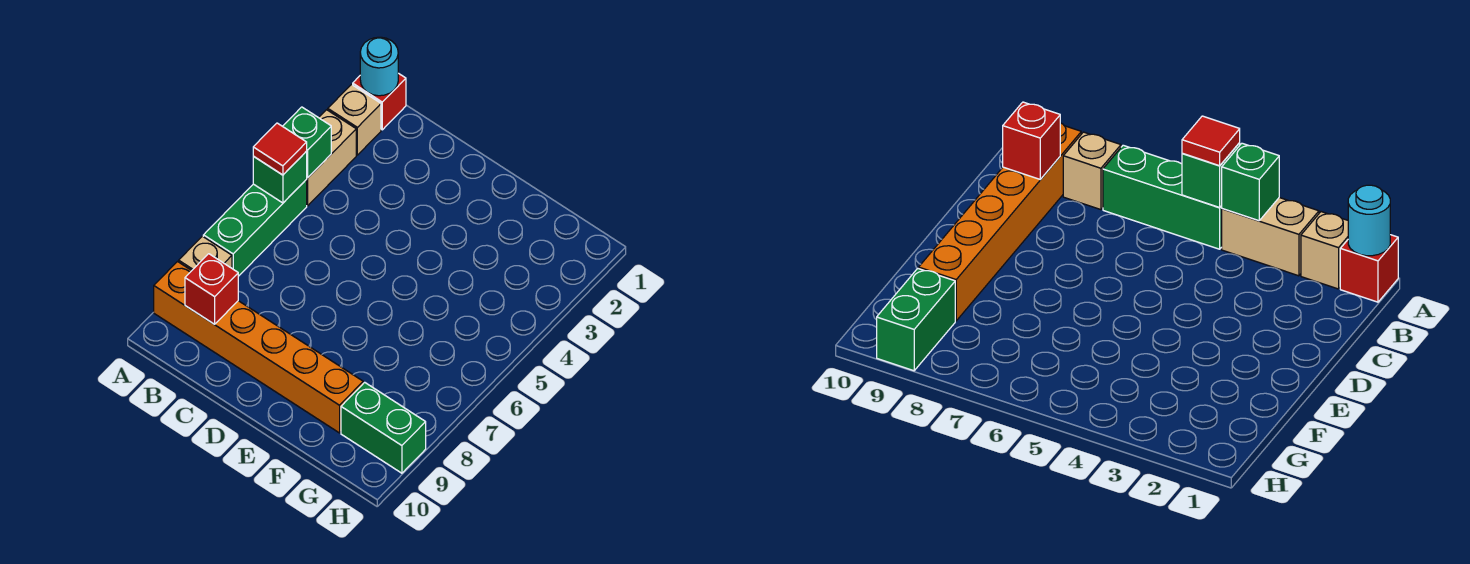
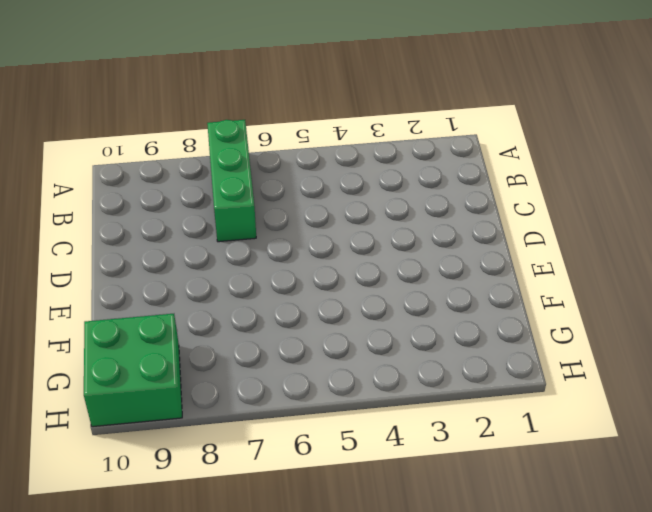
green 1x3 brick [207,120,256,242] -> green 1x3 brick turned to [203,179,307,276]
green 2x2 brick [84,314,182,427] -> green 1x2 brick [341,382,426,473]
none -> red 1x1 brick [353,73,406,130]
none -> tan 1x1 brick [328,85,381,155]
none -> tan 1x2 brick [307,110,356,206]

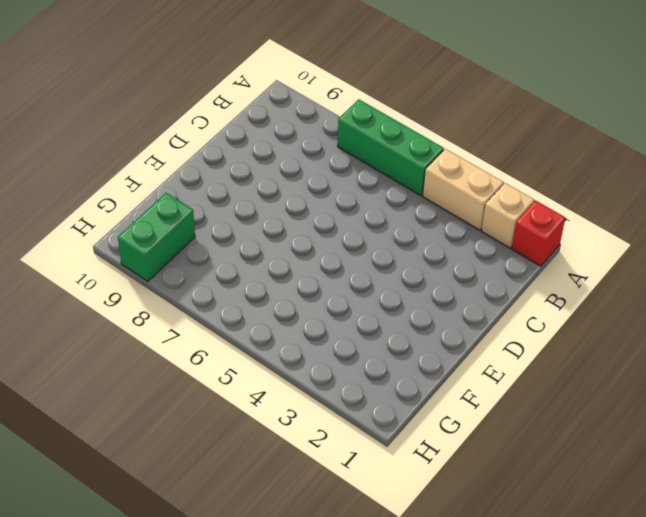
none -> tan 1x1 brick [179,236,232,270]
none -> orange 1x6 brick [154,262,363,433]
none -> cyan 1x1 round brick [360,37,398,96]

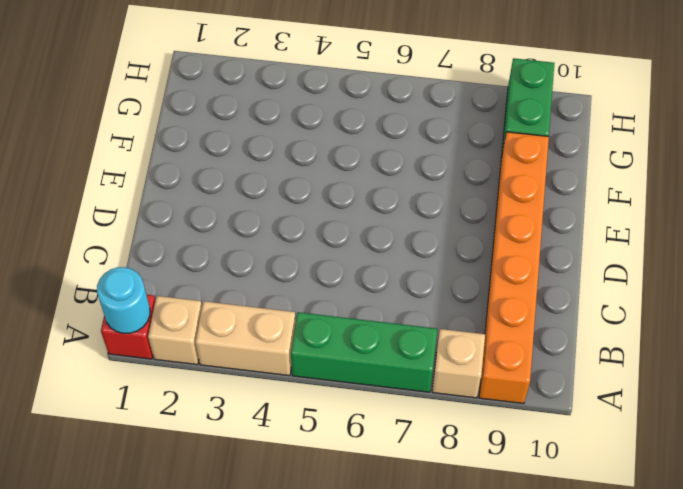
none -> green 1x1 brick [283,107,331,178]
none -> green 1x1 brick [253,152,307,203]
none -> red 1x1 brick [185,254,238,324]

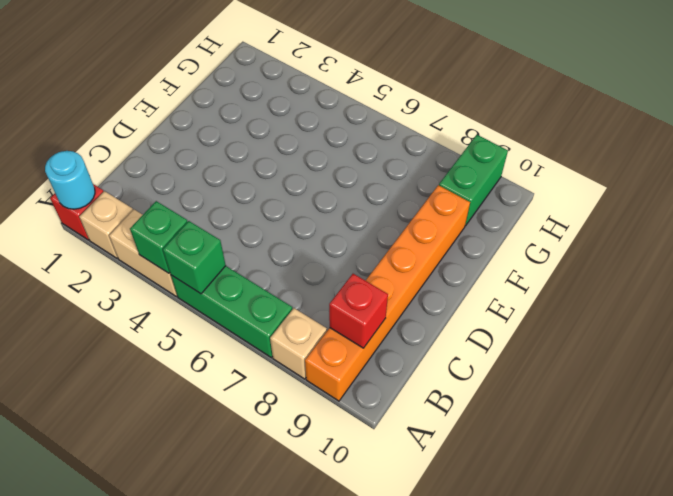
none -> red 1x1 tile [253,123,307,175]

